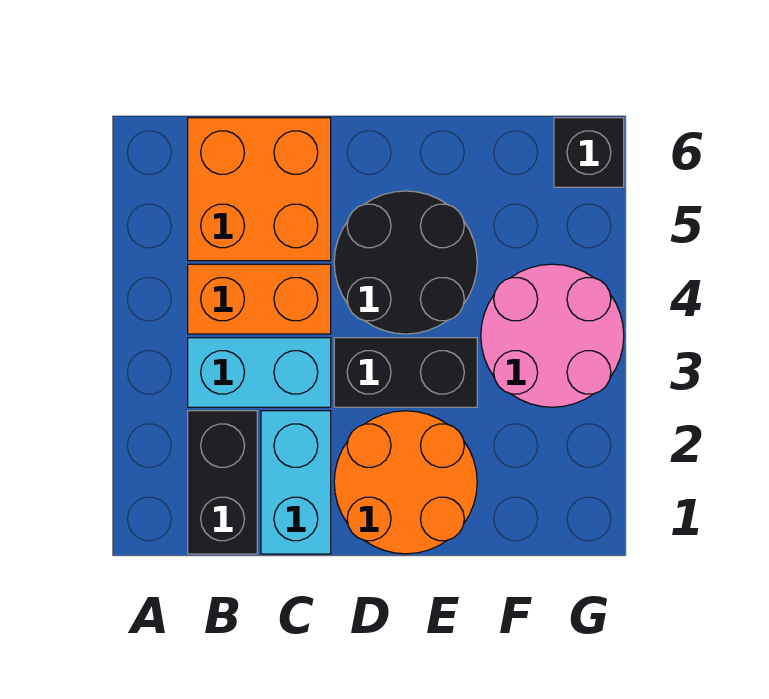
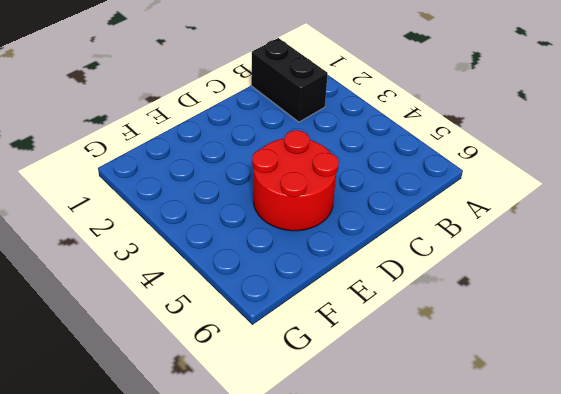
red 2x2 round brick [252,130,339,231] -> black 2x2 round brick [334,191,477,334]
none -> cyan 1x2 brick [188,338,331,407]
none -> orange 1x2 brick [188,264,331,334]

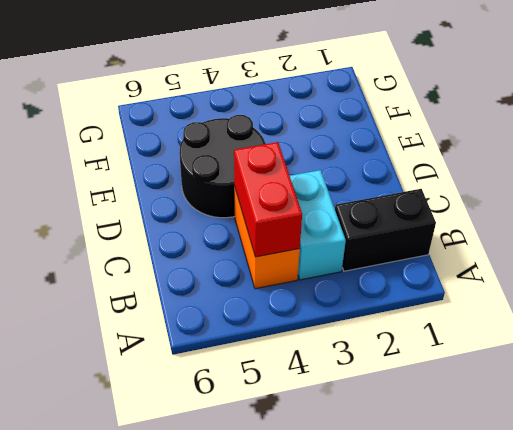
red 1x2 brick [234,142,302,257] -> none
none -> orange 2x2 brick [188,118,331,261]
none -> cyan 1x2 brick [261,411,331,554]

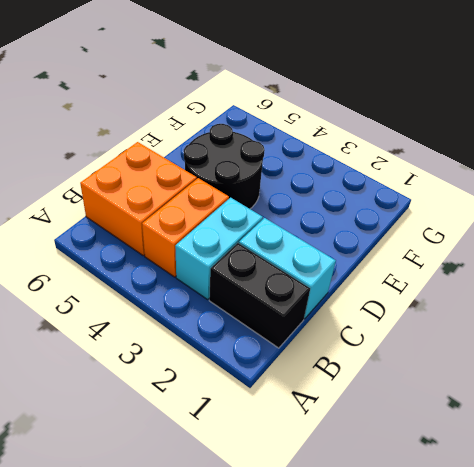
none -> orange 2x2 round brick [334,411,477,554]
none -> black 1x2 brick [334,338,477,407]

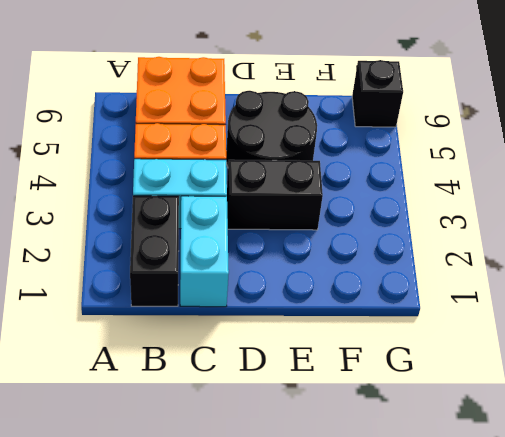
none -> orange 2x2 round brick [334,411,477,554]
none -> pink 2x2 round brick [481,264,624,407]

